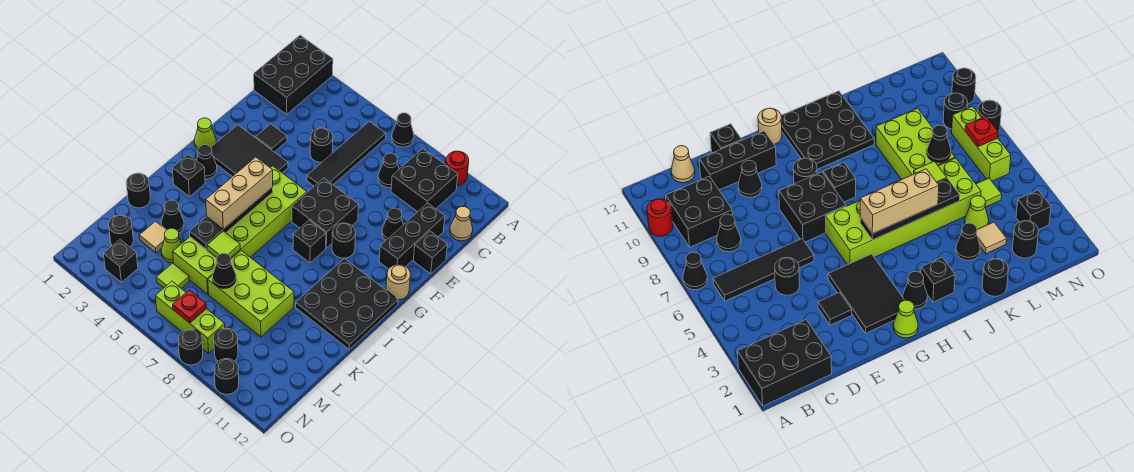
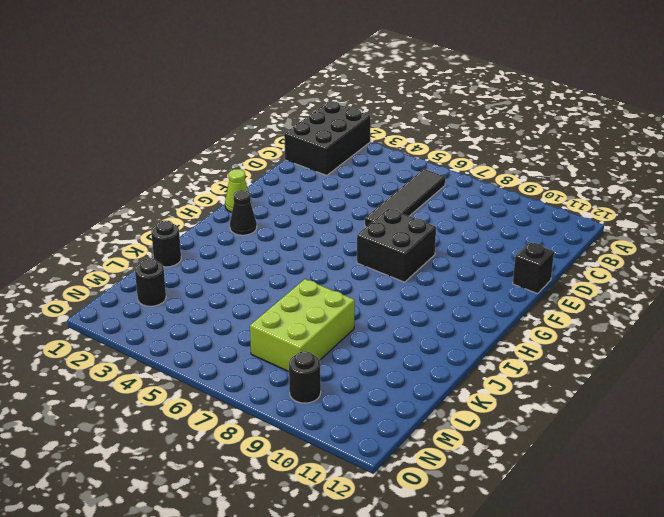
lime 2x3 brick [250,279,355,372] -> lime 2x3 brick turned to [208,251,294,337]
none -> black 1x1 cone [392,113,414,147]
none -> red 1x1 round brick [446,151,469,186]
none -> black 2x2 brick [391,149,458,212]
none -> black 1x1 cone [378,153,399,188]

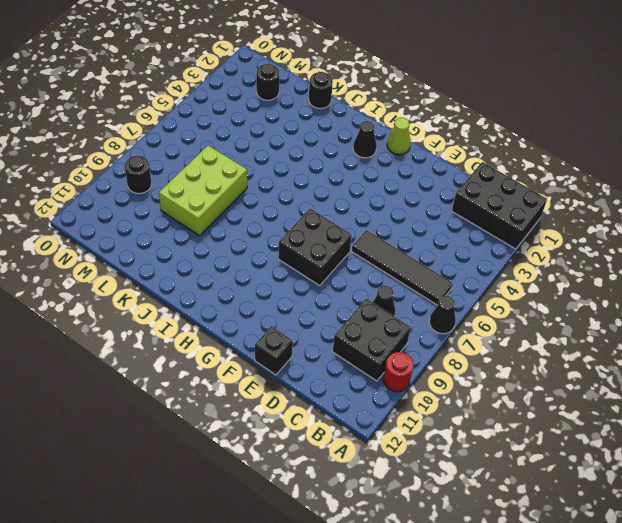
none -> tan 1x1 cone [450,206,473,241]
none -> black 1x1 round brick [310,128,333,162]
none -> black 1x3 brick [379,203,445,269]
none -> black 1x1 tile [256,124,287,152]

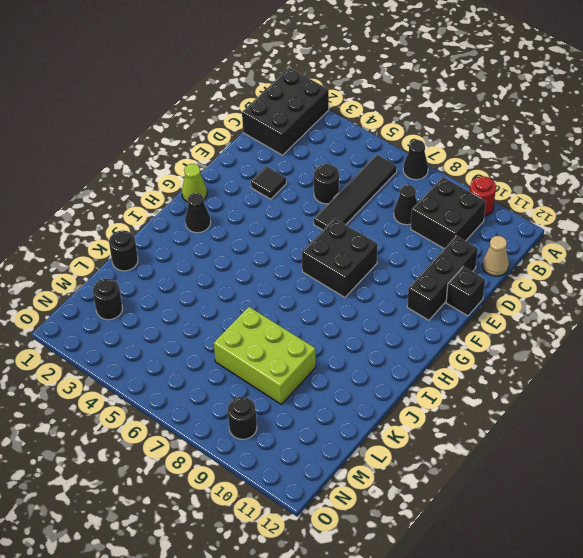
none -> black 1x1 cone [382,208,403,240]
none -> black 2x3 tile [211,125,288,177]
none -> lime 2x6 brick [173,166,307,294]
none -> black 1x1 round brick [332,223,356,258]

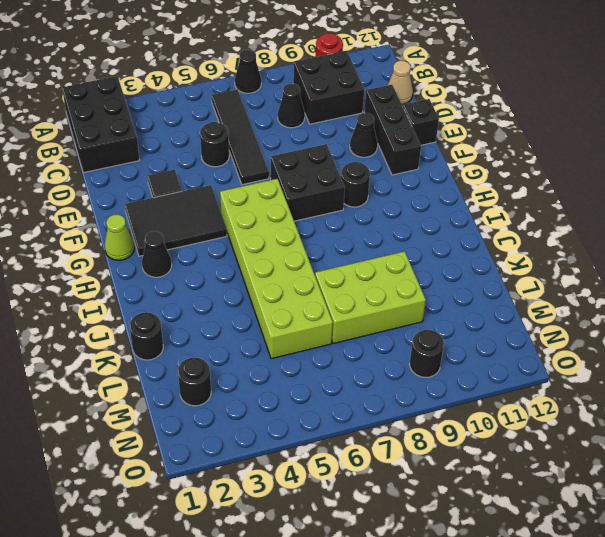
none -> tan 1x1 round brick [386,264,411,300]
none -> black 1x1 brick [293,220,326,263]
none -> black 3x3 plate [296,259,398,349]
none -> black 1x1 brick [172,155,205,196]

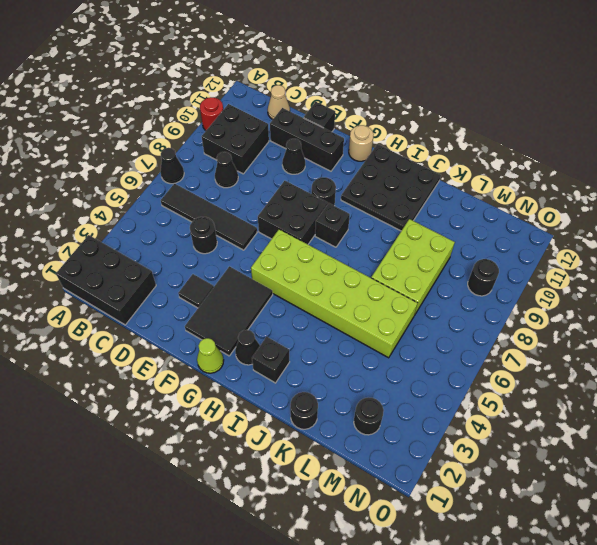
none -> black 1x1 cone [161,200,184,233]
none -> tan 1x1 tile [139,221,166,253]
none -> lime 1x1 cone [161,228,182,263]
none -> lime 1x1 tile [156,263,189,288]

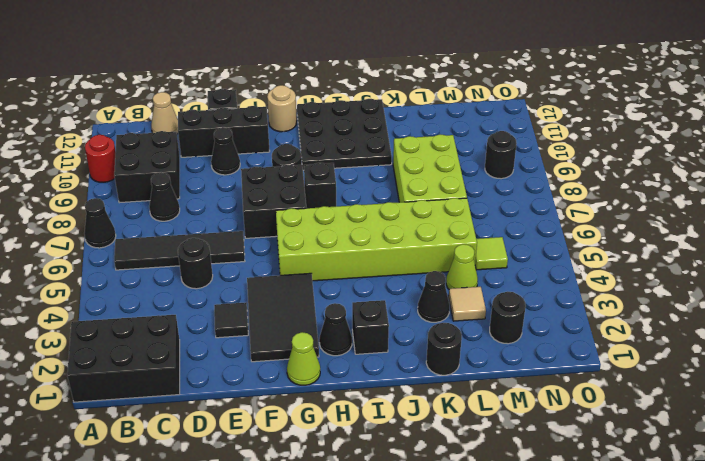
none -> black 1x1 brick [103,240,138,282]
none -> lime 1x3 brick [155,281,225,353]
none -> black 1x1 round brick [178,329,203,365]
none -> black 1x1 round brick [214,359,239,395]

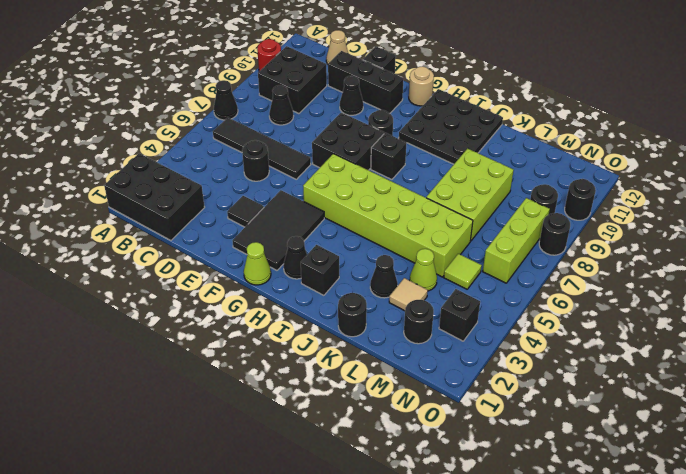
none -> black 1x4 plate [190,187,273,249]
none -> lime 1x1 tile [207,231,240,258]
none -> black 1x1 cone [213,253,236,289]
none -> red 1x1 plate [173,290,207,323]

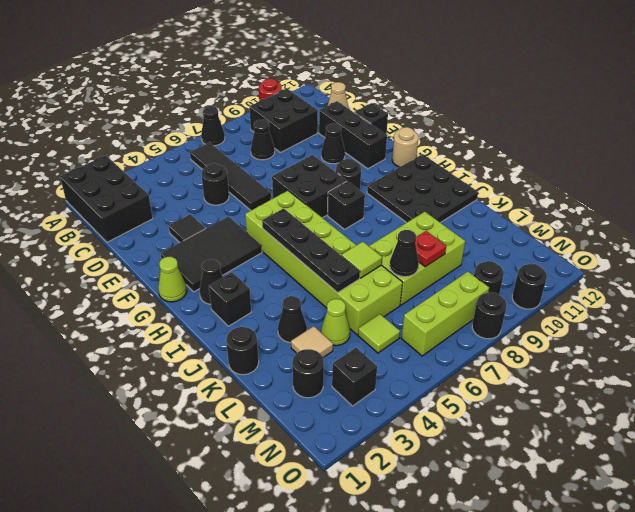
red 1x1 plate [415,231,446,267] -> red 1x1 plate moved to [173,290,207,323]
none -> tan 1x3 brick [206,157,273,229]

